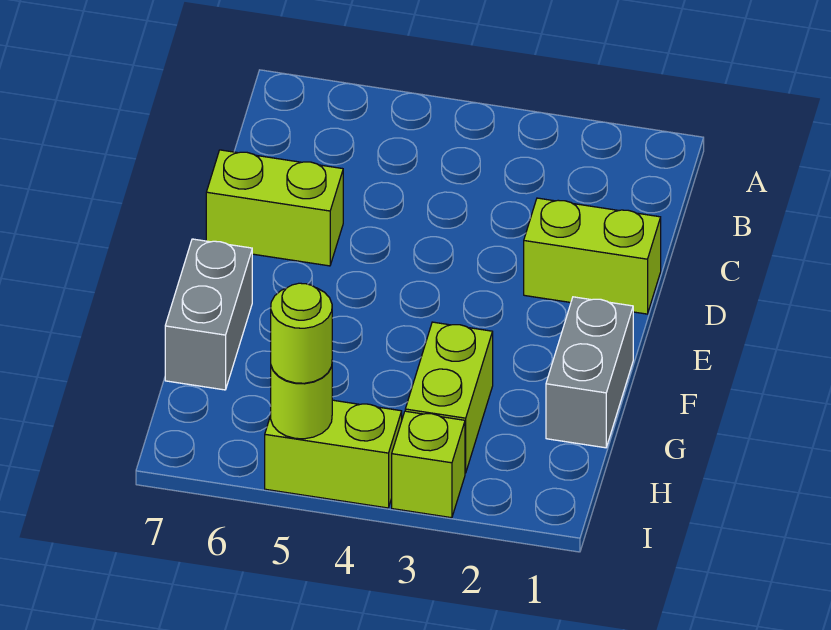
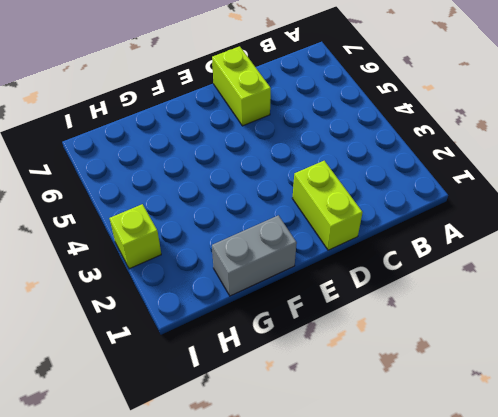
none -> grey 1x2 brick [165,239,252,390]
none -> lime 1x2 brick [405,322,493,473]

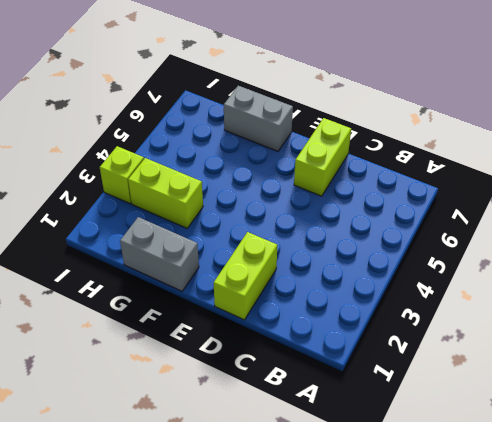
none -> lime 1x2 brick [265,400,402,508]
none -> lime 1x1 round brick [271,366,332,439]

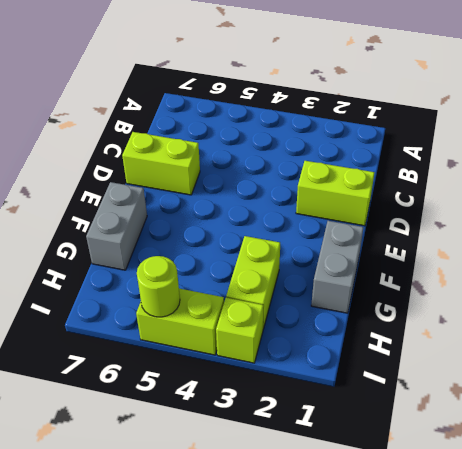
none -> lime 1x1 round brick [271,283,332,383]

